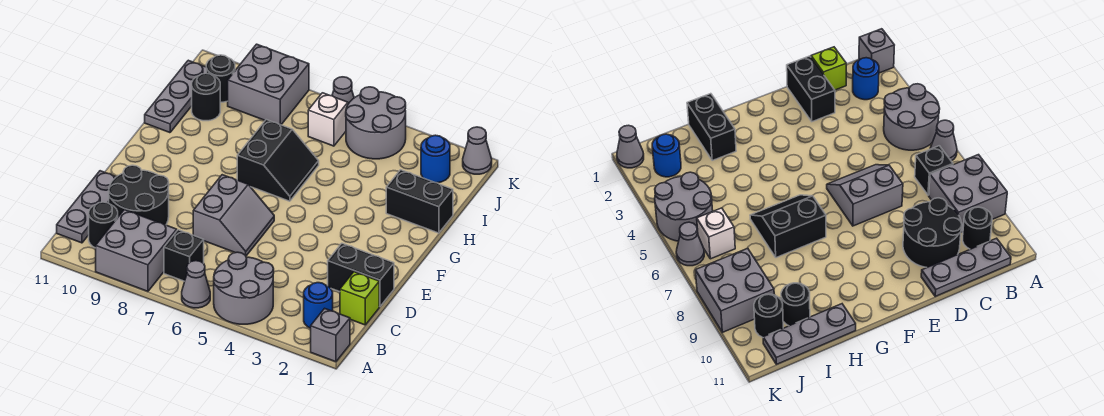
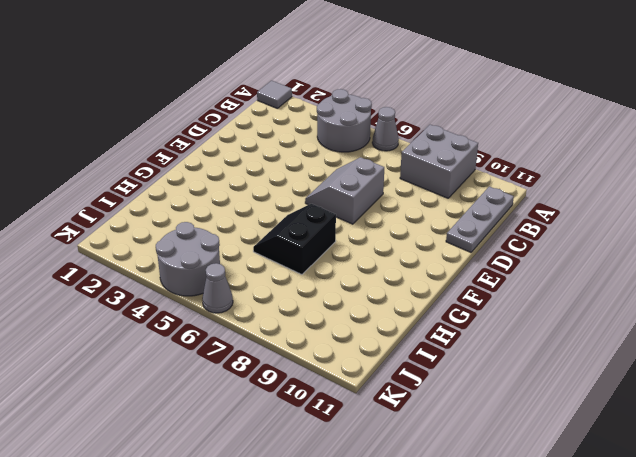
grey 1x1 tile [257,81,292,108] -> grey 1x1 brick [311,308,350,362]
none -> blue 1x1 round brick [304,283,333,328]
none -> black 1x1 brick [164,230,204,281]
none -> black 1x1 round brick [89,202,118,248]

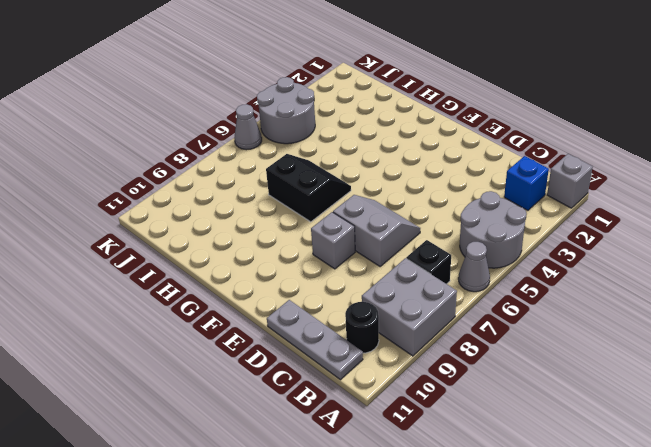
blue 1x1 brick [504,156,549,210] -> blue 1x1 round brick [304,283,333,328]
grey 1x1 brick [311,212,355,269] -> none
none -> lime 1x1 brick [340,272,379,325]
none -> black 2x2 round brick [109,165,169,225]
none -> black 1x2 brick [328,243,394,307]

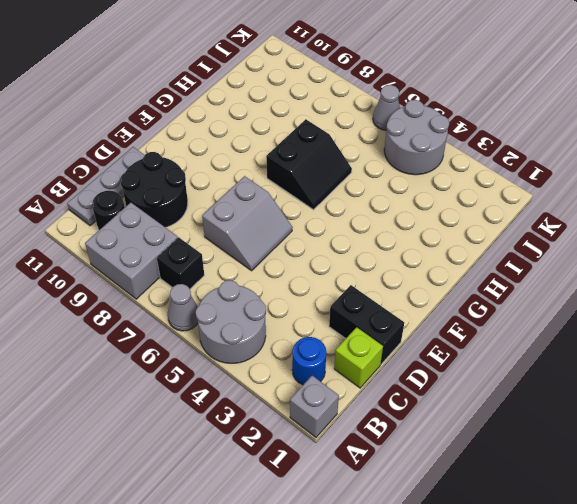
none -> black 1x2 brick [386,170,453,233]
none -> grey 1x3 plate [145,60,206,133]
none -> black 1x1 round brick [192,73,220,121]

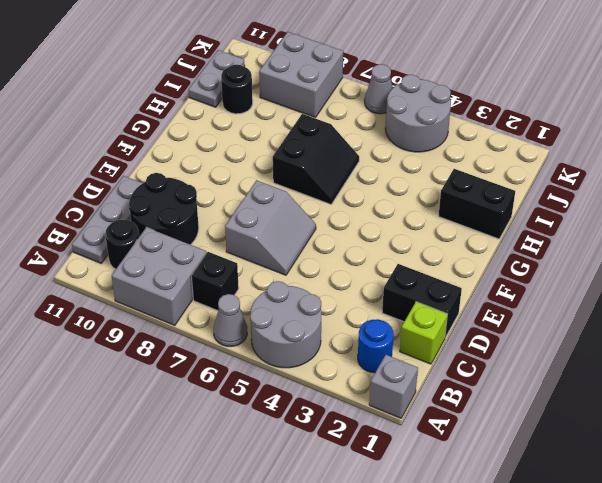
grey 1x2 plate [189,50,245,107] -> grey 1x3 plate [145,60,206,133]
none -> blue 1x1 round brick [421,135,450,183]
none -> white 1x1 brick [308,93,348,146]
none -> black 1x1 round brick [206,55,235,102]

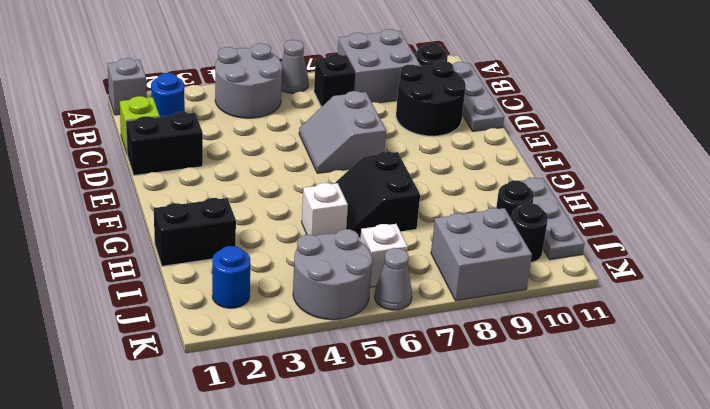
white 1x1 brick [302,183,348,236] -> none
none -> grey 1x1 cone [463,127,492,174]

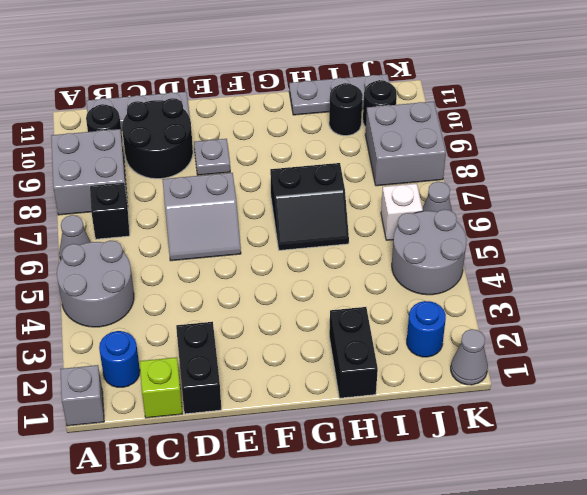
grey 1x1 plate [194,139,230,175] -> none

